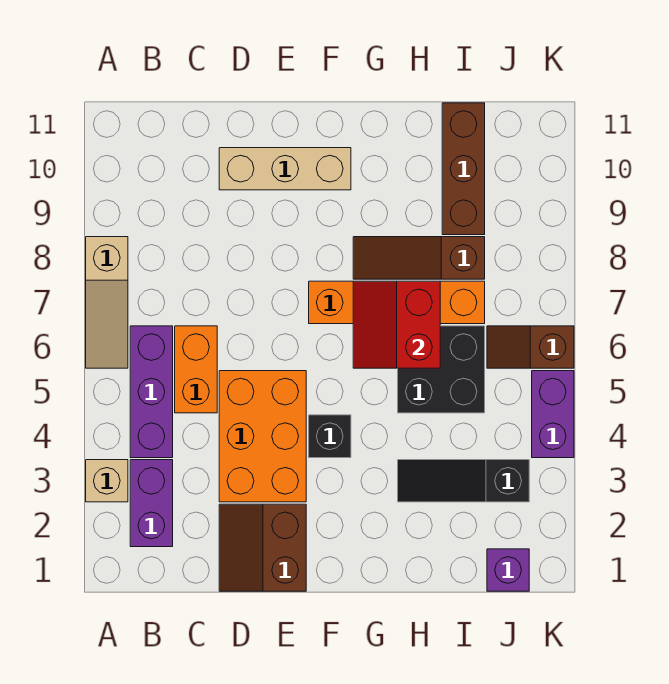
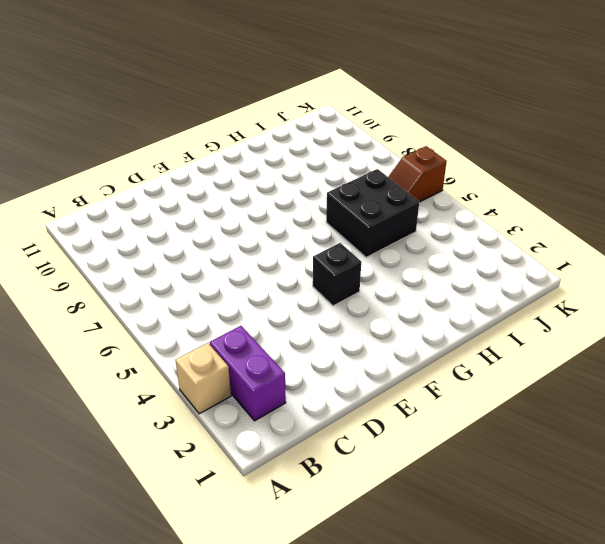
none -> tan 1x3 slope [86,237,128,368]
none -> purple 1x3 brick [130,326,173,458]
none -> orange 1x2 brick [175,326,217,413]

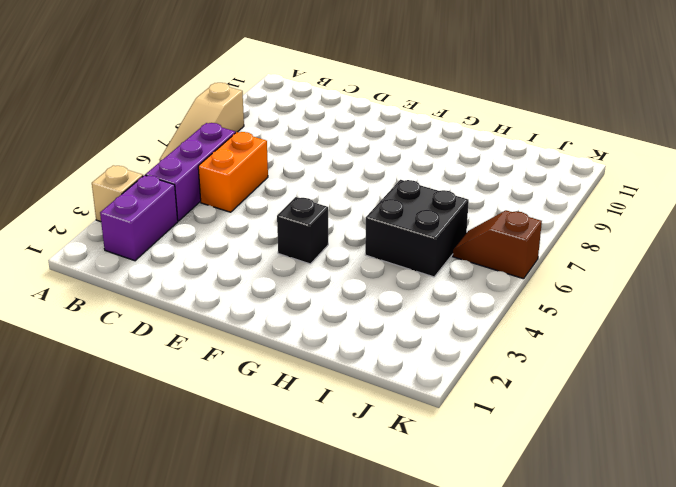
none -> brown 2x2 slope [219,504,306,591]
none -> orange 2x3 brick [219,371,306,502]
none -> tan 1x3 brick [219,148,351,190]

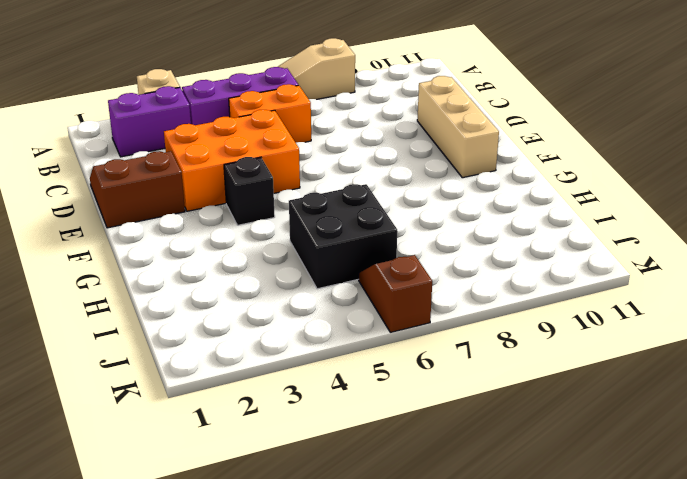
none -> orange 1x4 brick [309,281,485,324]
none -> brown 1x3 slope [353,237,485,279]
none -> black 1x3 slope [398,460,529,502]

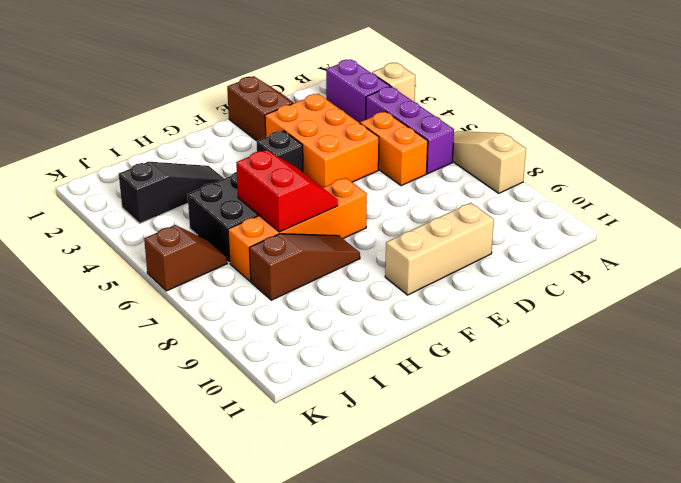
none -> brown 1x3 brick [442,103,485,235]
none -> purple 1x1 brick [487,549,529,591]
none -> purple 1x2 brick [532,371,574,458]

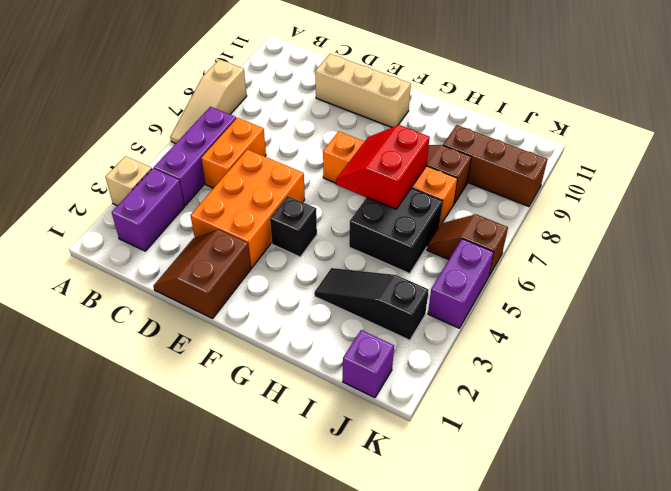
brown 1x3 brick [443,125,548,207] -> brown 1x3 brick turned to [442,103,485,235]

